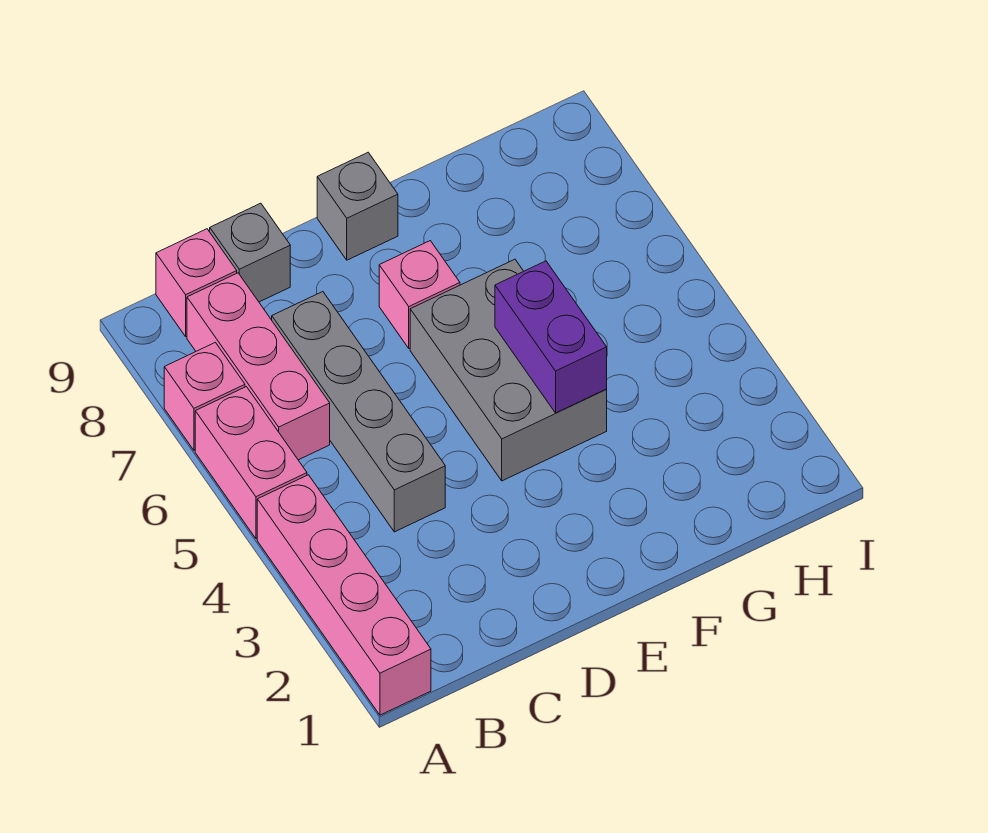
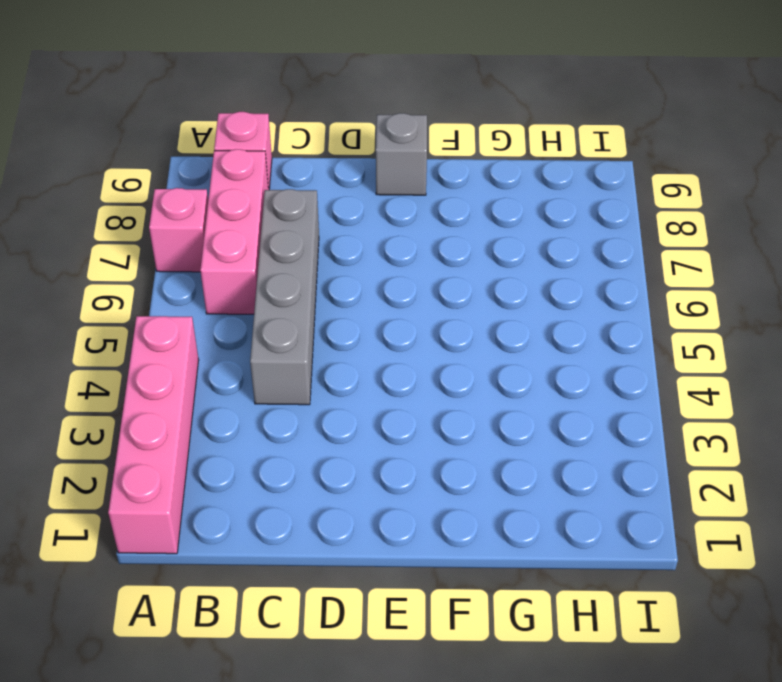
none -> pink 1x2 brick [195,387,307,539]
none -> grey 1x1 brick [210,203,290,302]

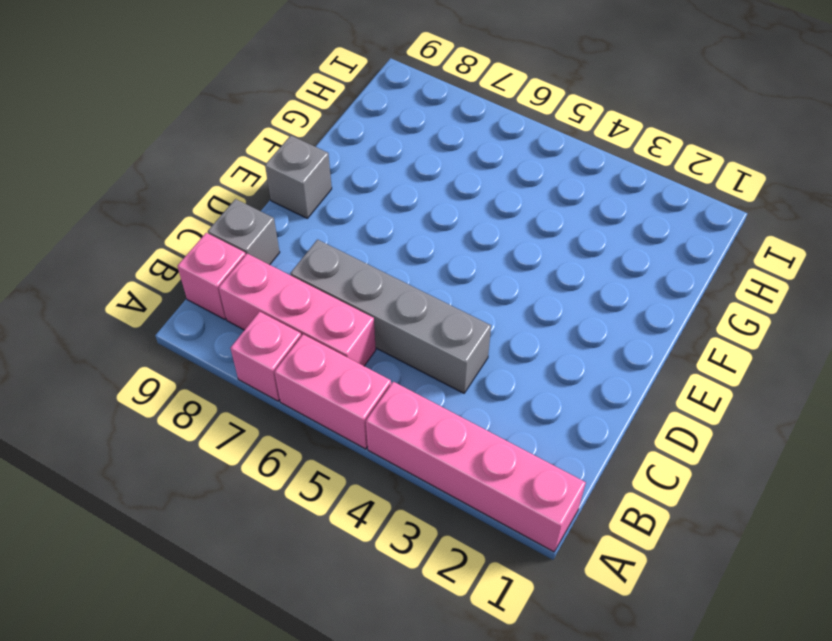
none -> grey 2x3 brick [410,259,607,481]
none -> pink 1x1 brick [379,241,460,348]

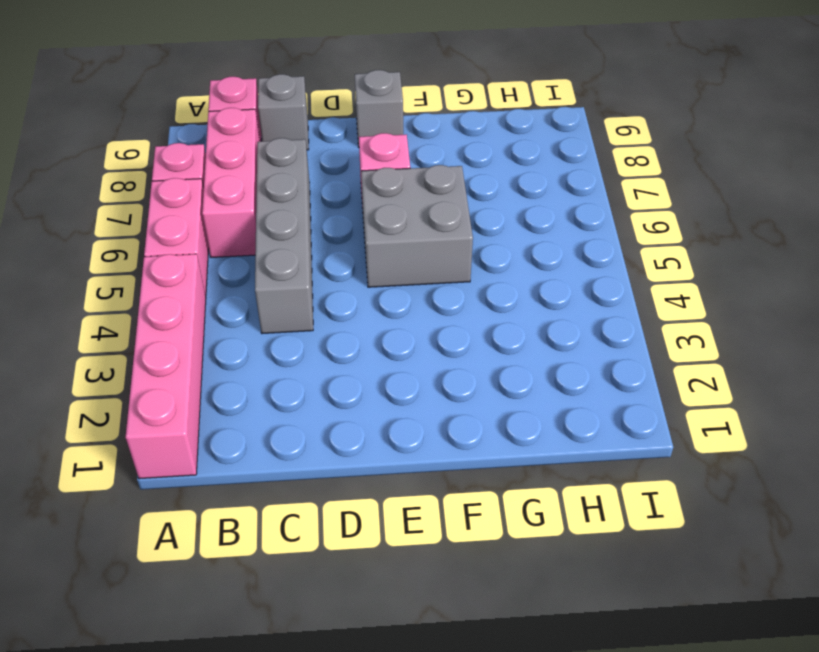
grey 2x2 brick [361,165,473,287] -> grey 2x3 brick [410,259,607,481]
none -> purple 1x2 brick [495,261,607,413]

